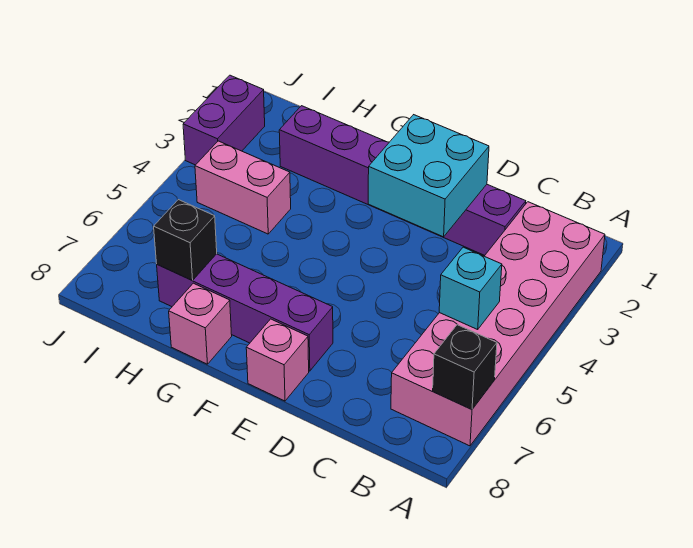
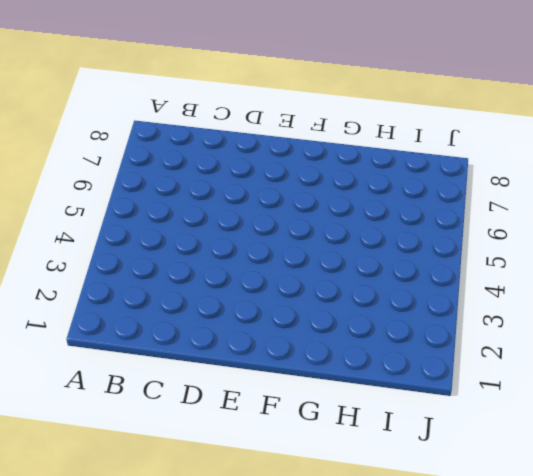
none -> pink 2x6 brick [391,202,605,446]
none -> purple 1x6 brick [279,106,526,255]

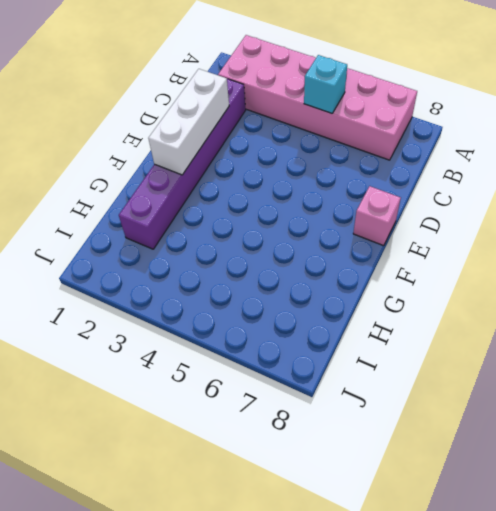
white 1x3 brick [148,69,229,175] -> cyan 2x2 brick [368,115,489,237]
none -> purple 1x4 brick [157,254,333,371]
none -> pink 1x1 brick [169,283,232,364]

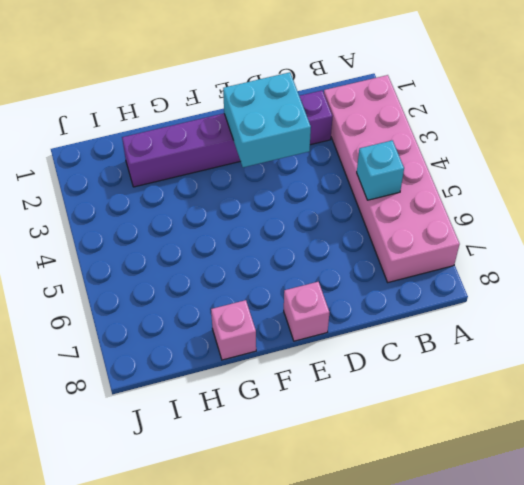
none -> purple 1x4 brick [157,254,333,371]
none -> pink 1x2 brick [195,141,291,234]

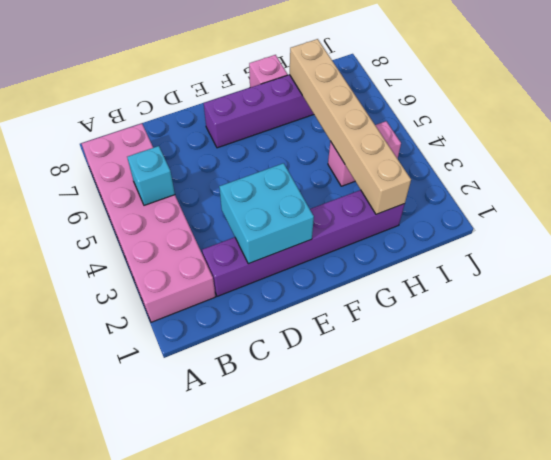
tan 1x6 brick [289,39,411,214] -> black 1x1 brick [154,200,217,280]
none -> pink 1x1 brick [246,319,309,401]
none -> purple 1x2 brick [183,75,265,165]

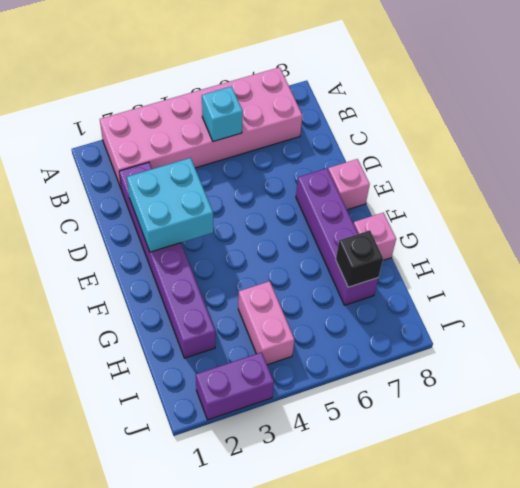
none -> black 1x1 brick [433,325,497,409]

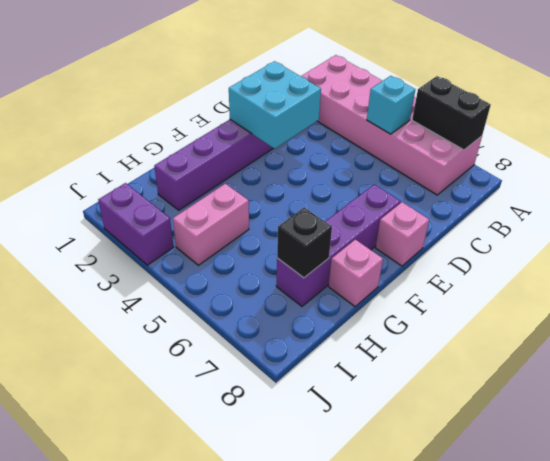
black 1x2 brick [412,76,491,150] -> black 1x1 brick [433,325,497,409]

